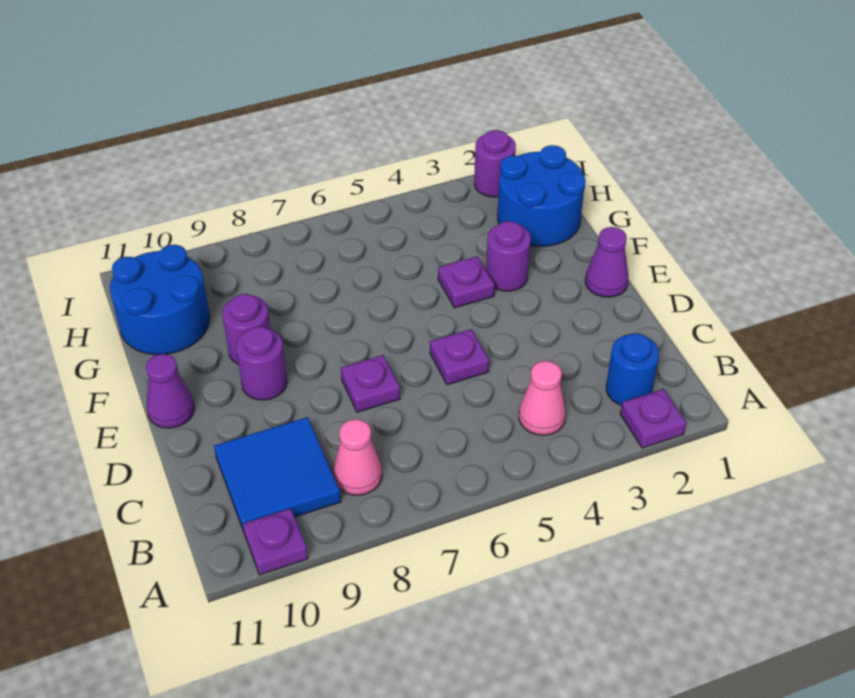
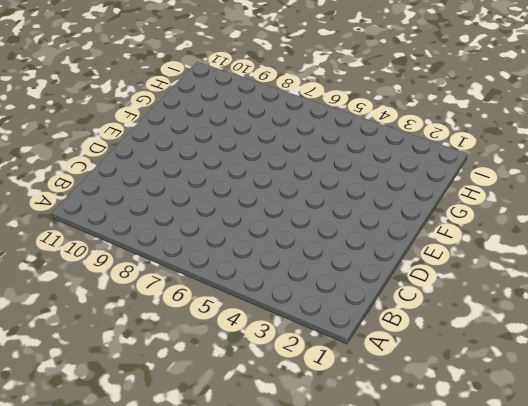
none -> purple 1x1 plate [620,389,687,448]
none -> purple 1x1 plate [243,508,308,575]
none -> blue 1x1 round brick [606,333,659,405]

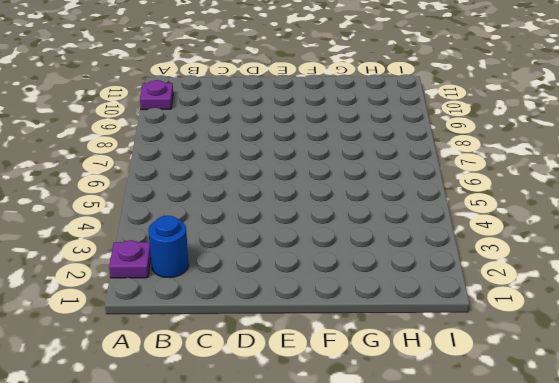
none -> pink 1x1 cone [519,361,566,435]
none -> pink 1x1 cone [333,419,382,495]
none -> blue 2x2 tile [214,417,341,532]

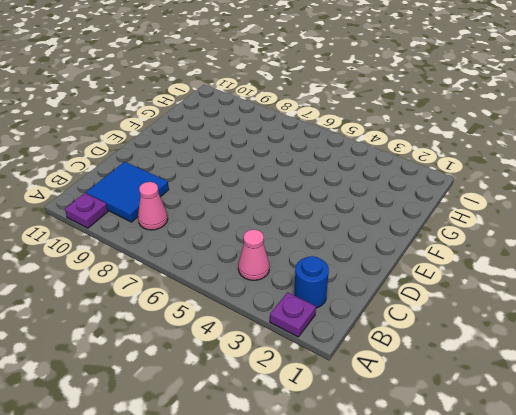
none -> purple 1x1 plate [430,329,489,385]
none -> purple 1x1 plate [341,355,400,412]
none -> purple 1x1 cone [585,227,628,297]

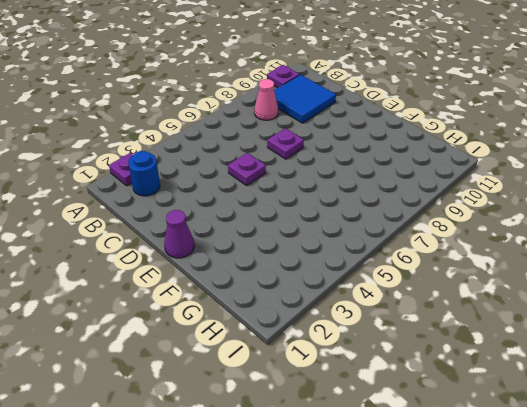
none -> pink 1x1 cone [519,361,566,435]
none -> purple 1x1 round brick [236,327,287,400]
none -> purple 1x1 cone [146,354,194,428]

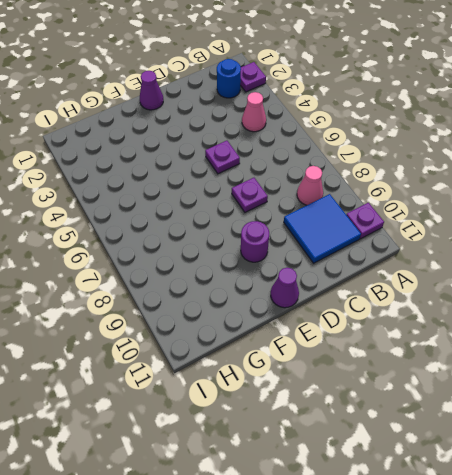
none -> purple 1x1 round brick [486,221,531,291]
none -> purple 1x1 plate [438,256,495,308]
none -> purple 1x1 round brick [222,294,270,364]

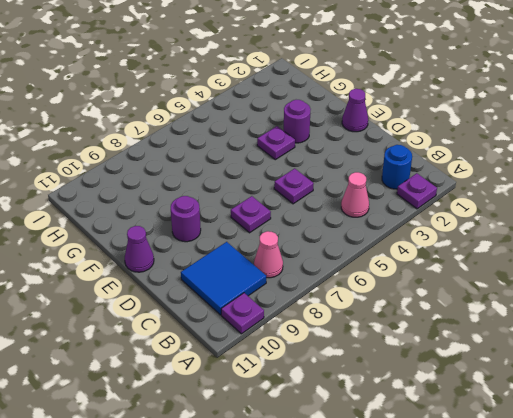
none -> purple 1x1 round brick [222,294,270,364]
none -> blue 2x2 round brick [498,145,586,246]
none -> blue 2x2 round brick [110,245,210,355]

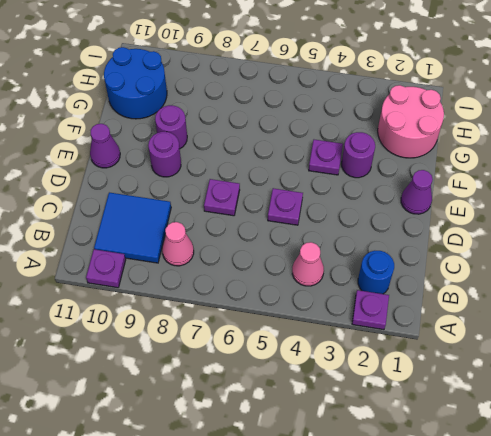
pink 2x2 round brick [378,85,444,158] -> blue 2x2 round brick [498,145,586,246]
none -> purple 1x1 round brick [474,130,516,197]

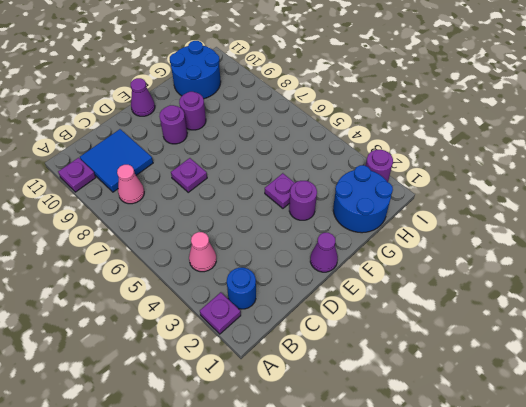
none -> purple 1x1 plate [430,329,489,385]

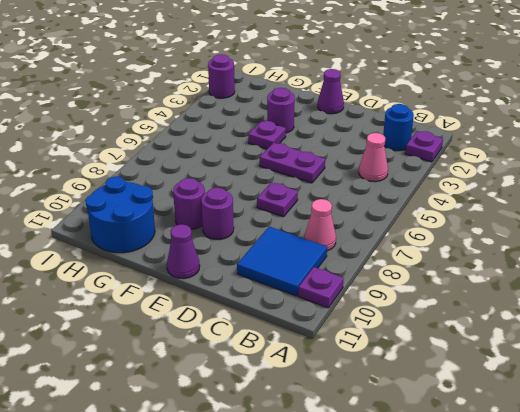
purple 1x2 plate [260,143,325,183] -> purple 1x1 plate [430,329,489,385]
none -> blue 2x2 round brick [498,145,586,246]

